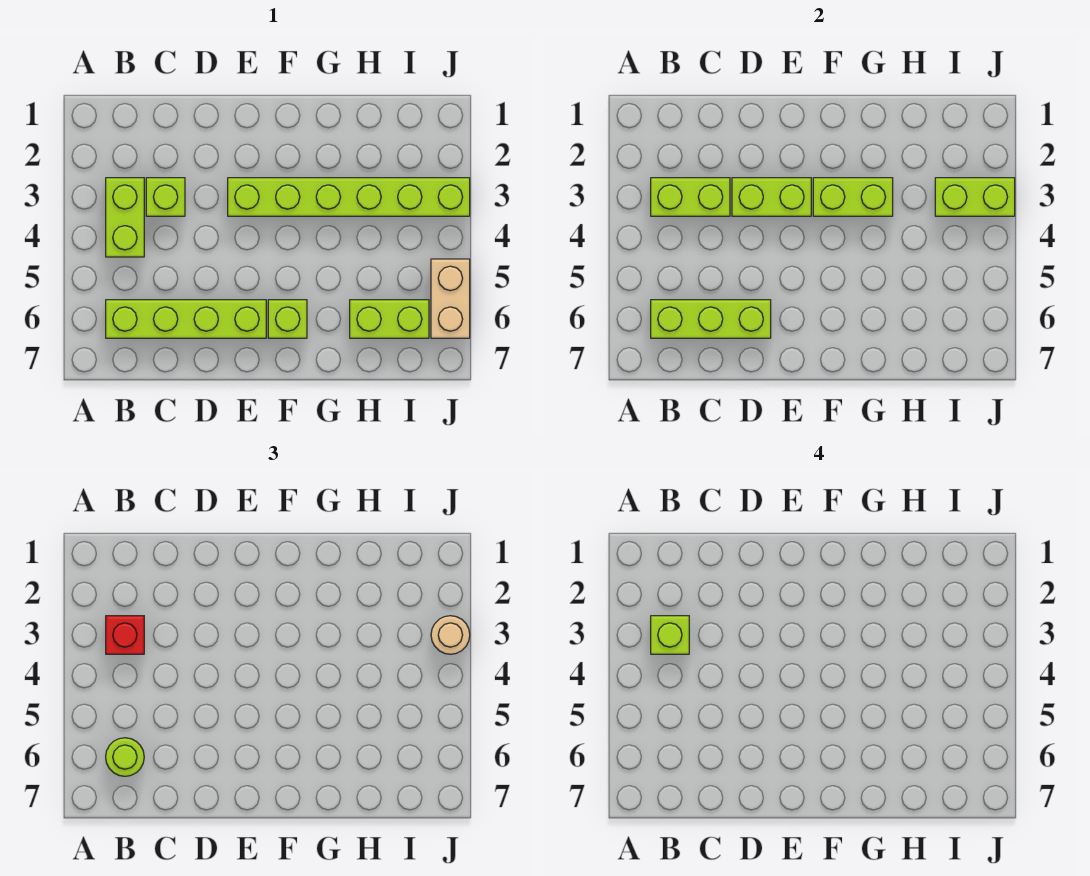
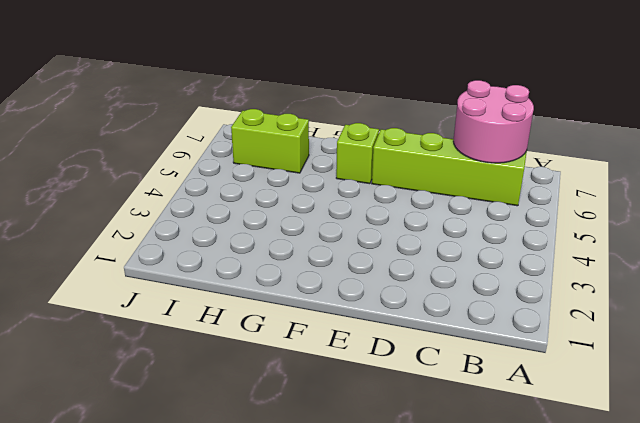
pink 2x2 round brick [453,80,534,163] -> lime 1x3 brick [651,300,771,338]
none -> lime 1x2 brick [106,178,144,257]
none -> lime 1x1 brick [146,178,185,216]
none -> lime 1x6 brick [228,178,470,216]

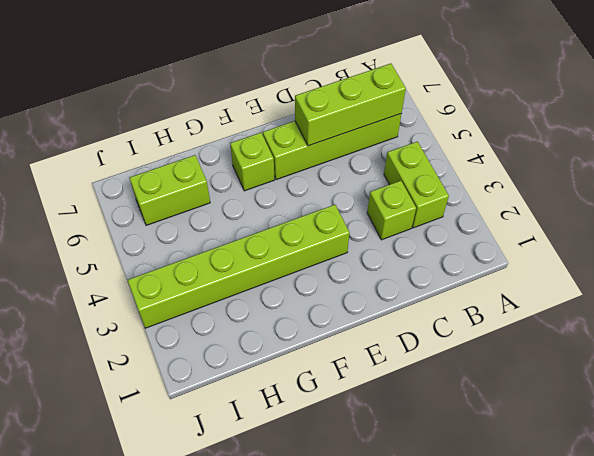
none -> tan 1x2 brick [431,259,470,338]
none -> lime 1x2 brick [651,178,730,216]
none -> lime 1x2 brick [732,178,811,216]

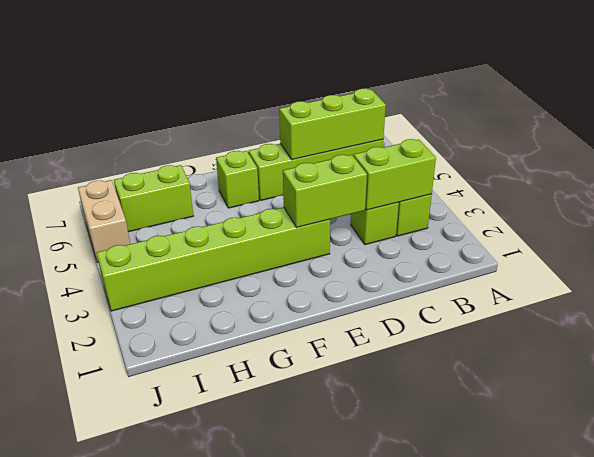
none -> lime 1x2 brick [813,178,893,216]
none -> lime 1x2 brick [935,178,1015,216]
none -> red 1x1 brick [106,616,144,654]

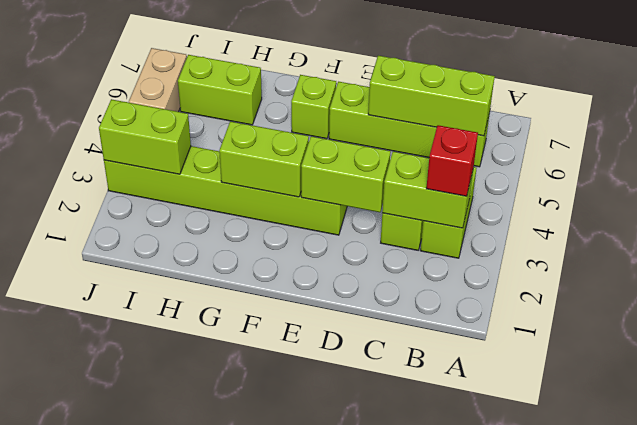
none -> lime 1x1 round brick [106,738,144,776]
none -> tan 1x1 round brick [431,616,470,654]
none -> lime 1x1 brick [651,616,689,654]

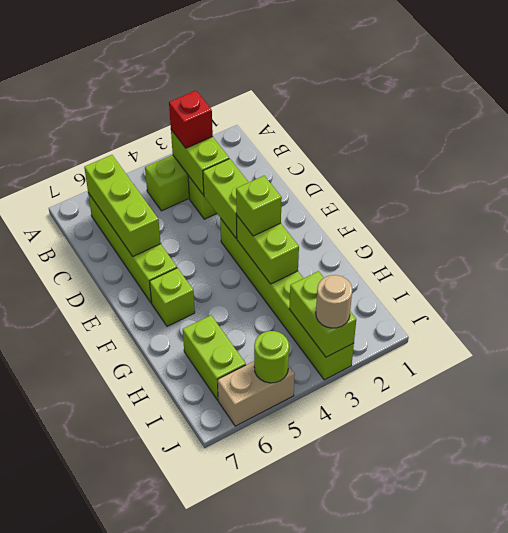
lime 1x1 brick [236,176,282,236] -> lime 1x1 brick moved to [651,616,689,654]
lime 1x1 round brick [254,331,289,383] -> lime 1x1 round brick moved to [106,738,144,776]

